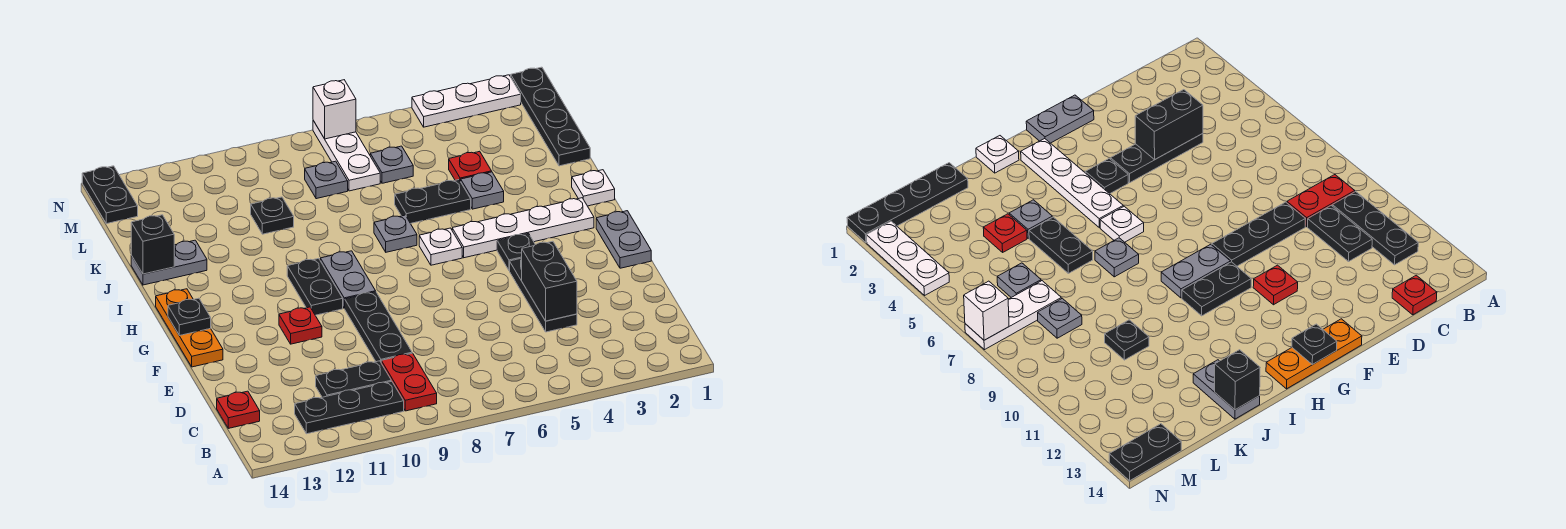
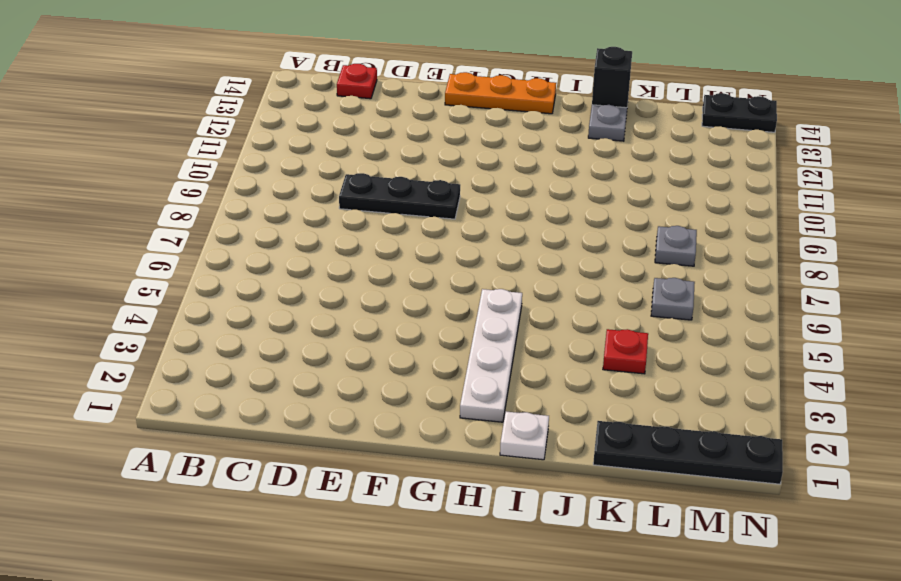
none -> red 1x2 plate [381,353,437,411]
none -> black 1x3 plate [295,381,404,434]
none -> black 1x2 plate [316,361,391,397]
none -> black 1x3 plate [510,258,577,332]

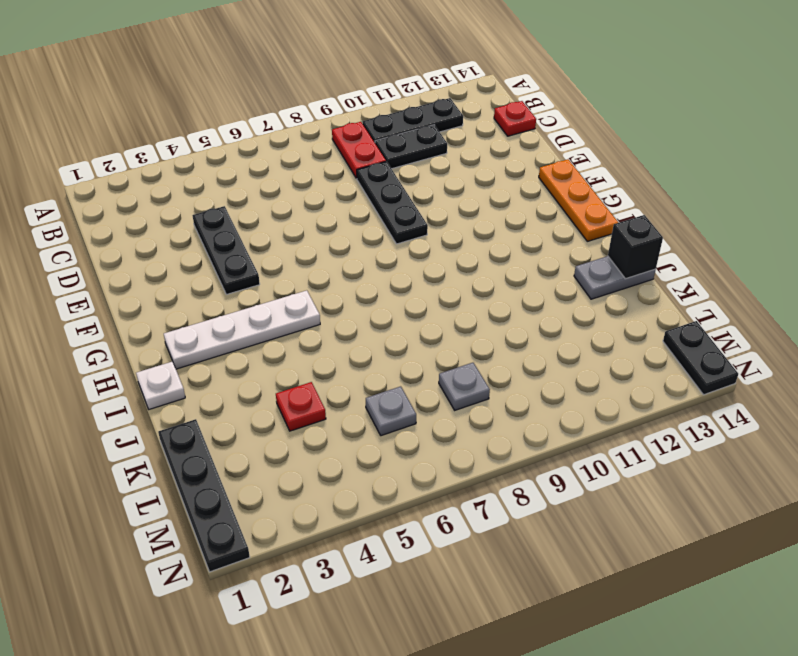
none -> grey 1x2 plate [596,211,651,268]
none -> red 1x1 plate [279,307,322,344]
none -> black 1x1 plate [497,233,535,271]
none -> grey 1x2 plate [320,251,376,308]

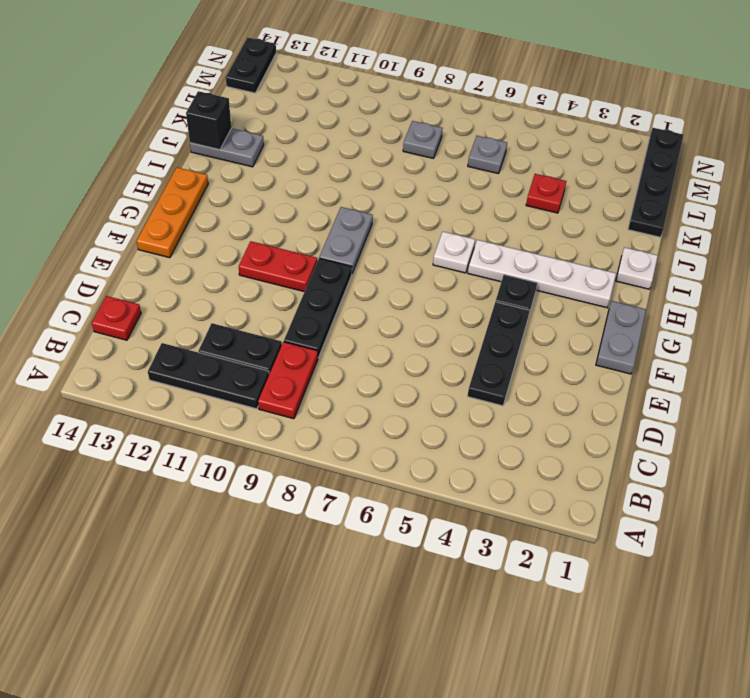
red 1x2 plate [239,241,317,292] -> red 1x1 plate [279,307,322,344]
none -> black 1x2 plate [287,258,343,315]
none -> grey 1x1 plate [374,215,417,252]
none -> grey 1x1 plate [461,172,504,209]
none -> black 1x2 plate [395,180,471,223]

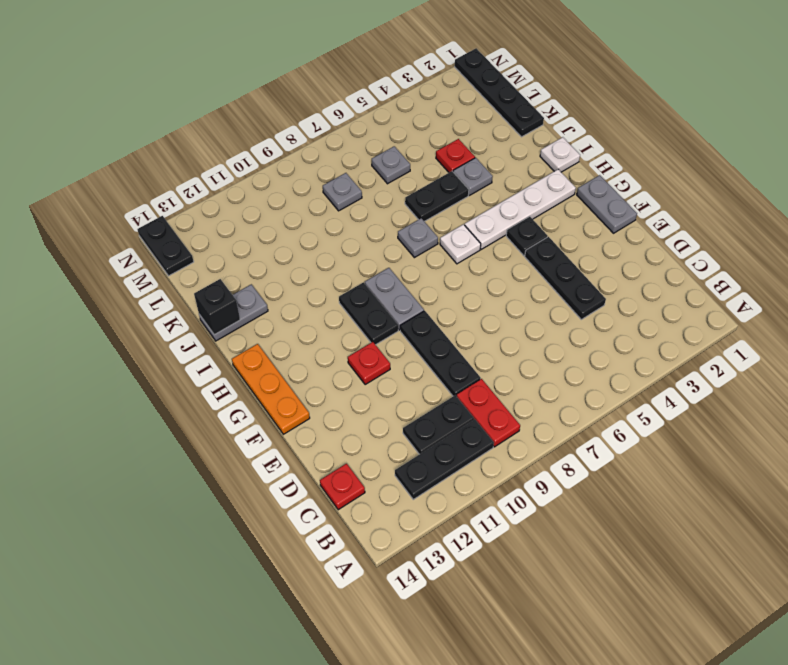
none -> black 1x1 plate [251,197,294,234]
none -> white 1x3 plate [313,121,380,191]
none -> white 1x3 plate [412,75,521,127]
none -> black 1x2 brick [522,241,577,321]

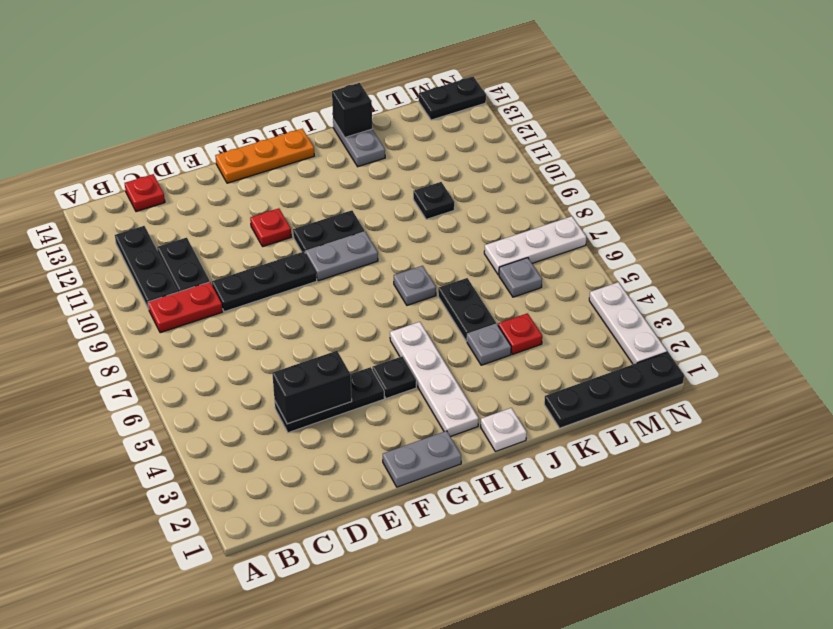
none -> white 1x1 plate [419,228,462,265]
none -> grey 1x1 plate [305,161,348,199]
none -> black 1x1 plate [168,298,211,336]
none -> white 1x1 brick [313,80,356,139]

